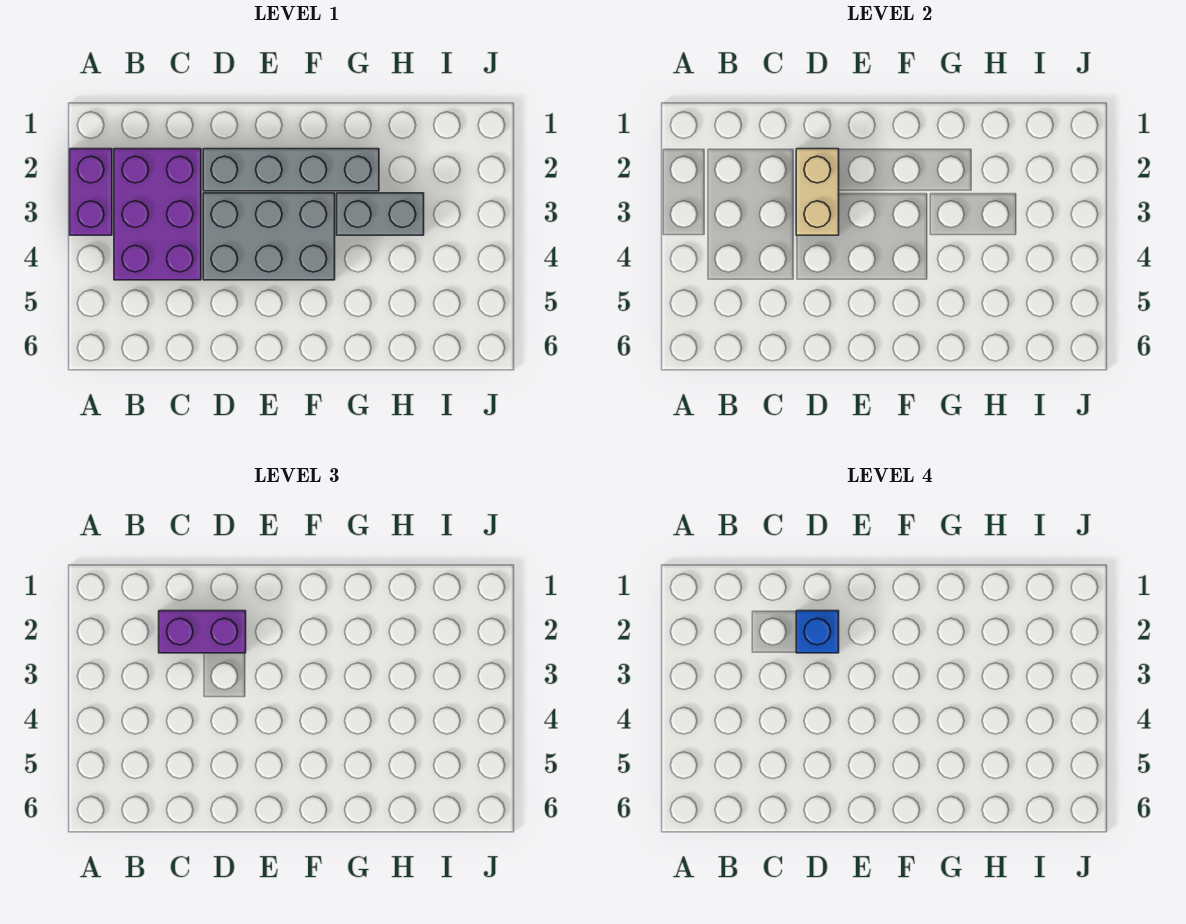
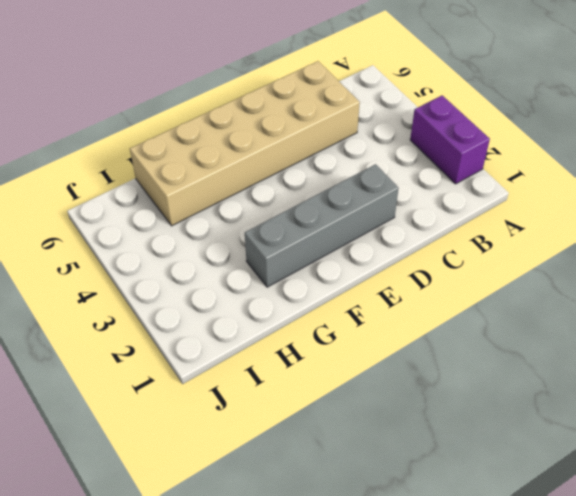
tan 2x6 brick [130,61,360,226] -> none
none -> purple 2x3 brick [114,149,201,280]
none -> grey 2x3 brick [203,193,335,280]

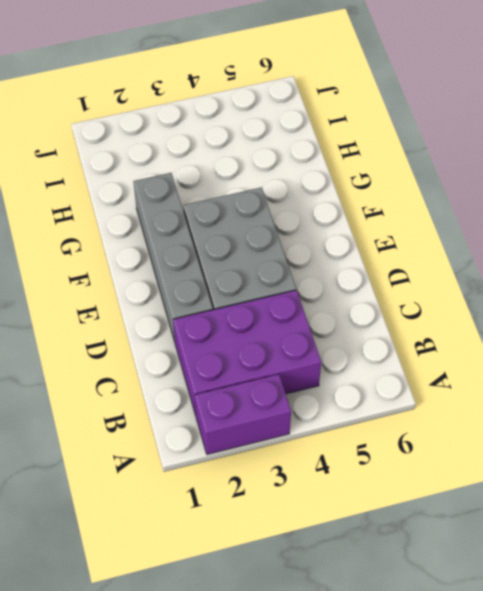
none -> grey 1x2 brick [337,193,424,235]
none -> tan 1x2 brick [796,149,839,235]

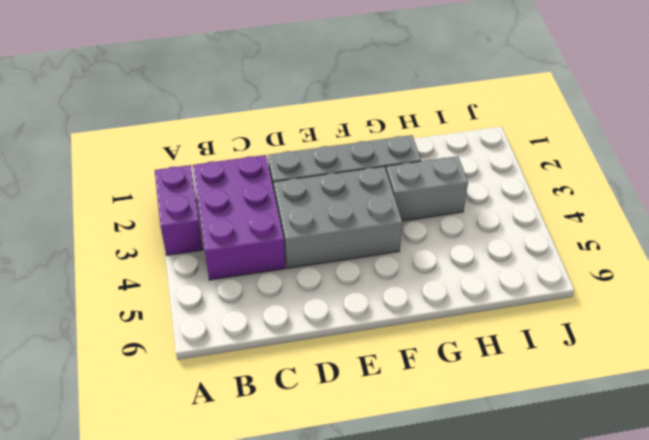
none -> tan 1x2 brick [796,149,839,235]
none -> purple 1x2 brick [159,611,246,653]

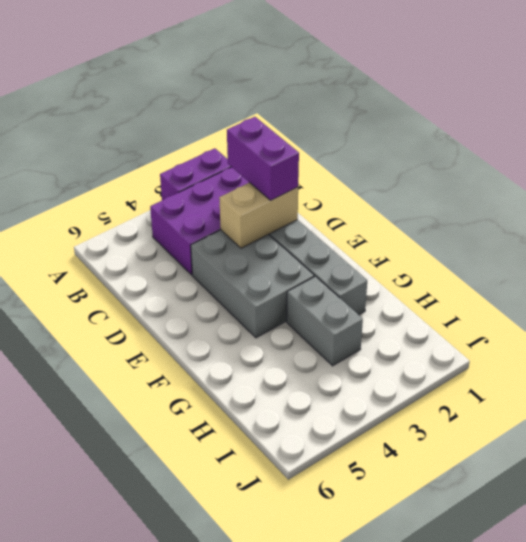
none -> blue 1x1 brick [796,611,839,653]

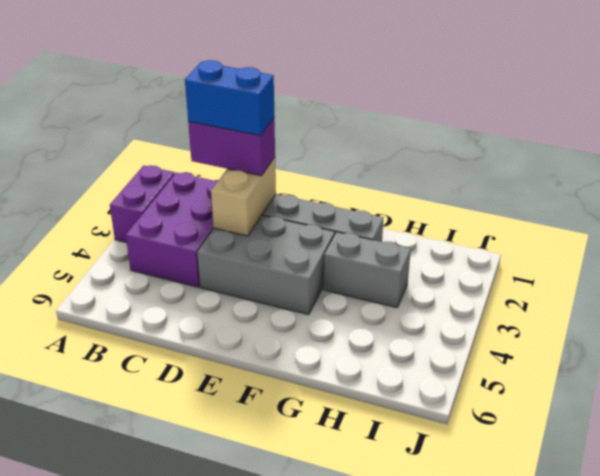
blue 1x2 brick [185,60,274,136] -> blue 1x1 brick [796,611,839,653]

